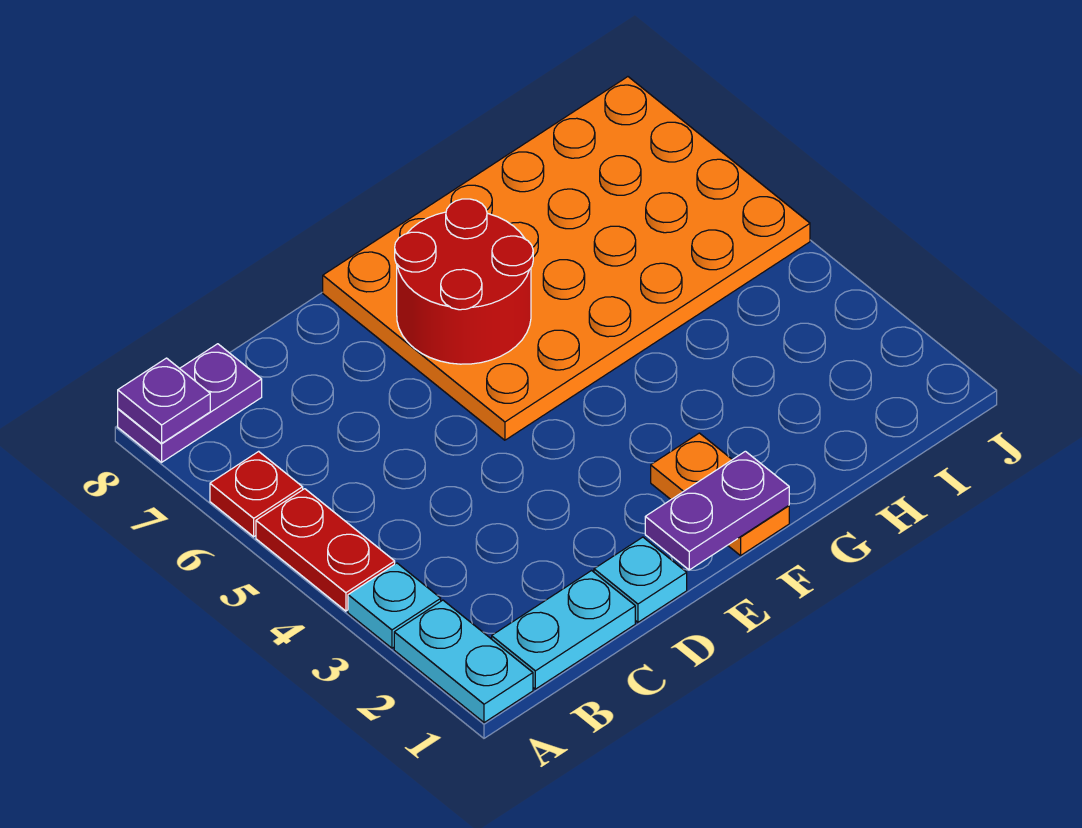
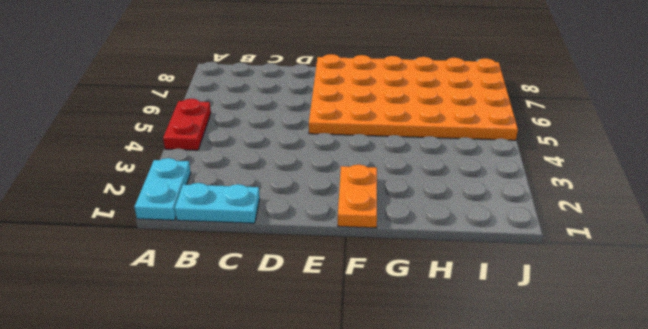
none -> cyan 1x1 plate [348,563,441,648]
none -> red 1x1 plate [210,451,303,537]
none -> purple 1x2 plate [118,344,262,462]

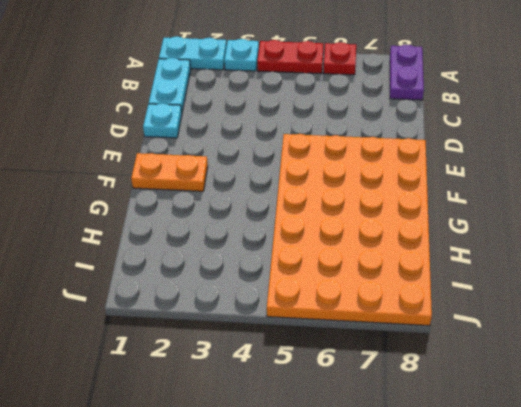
none -> purple 1x1 plate [118,358,210,443]
none -> purple 1x2 plate [645,451,789,570]
none -> red 2x2 round brick [395,199,533,364]

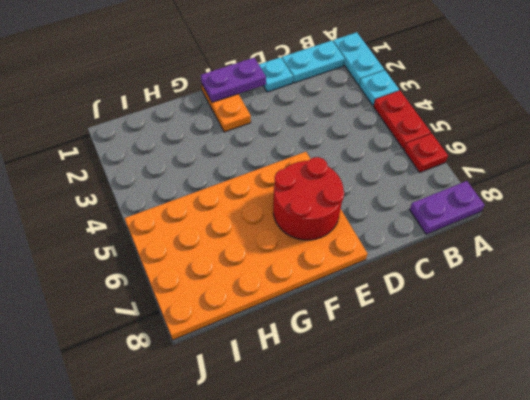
none -> purple 1x1 plate [118,358,210,443]

